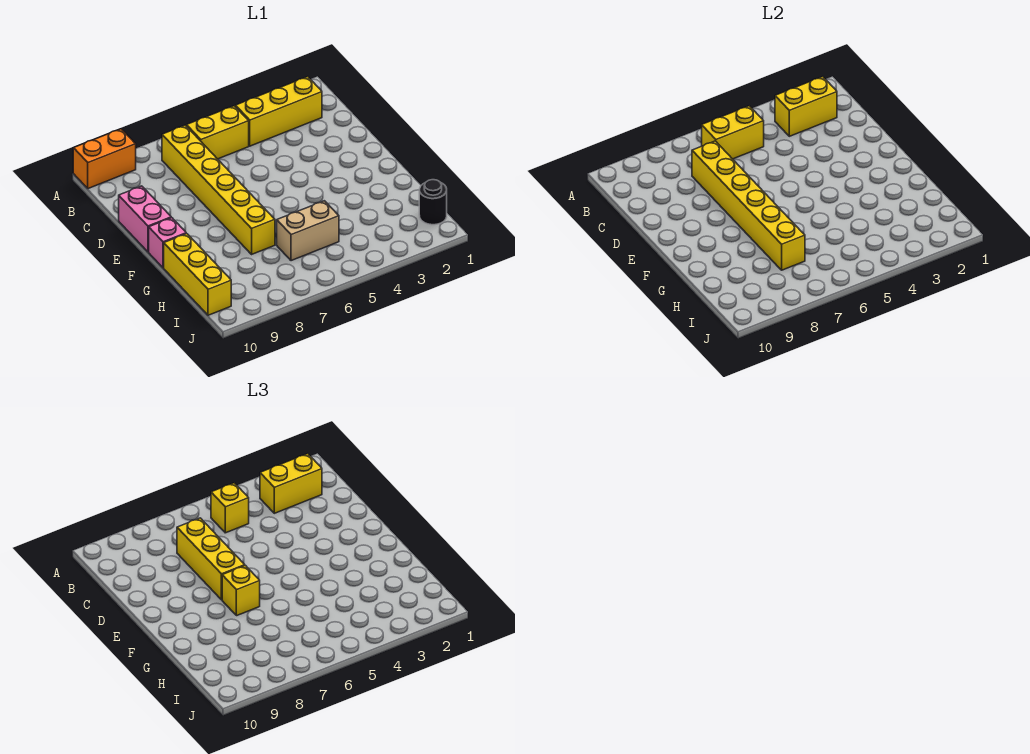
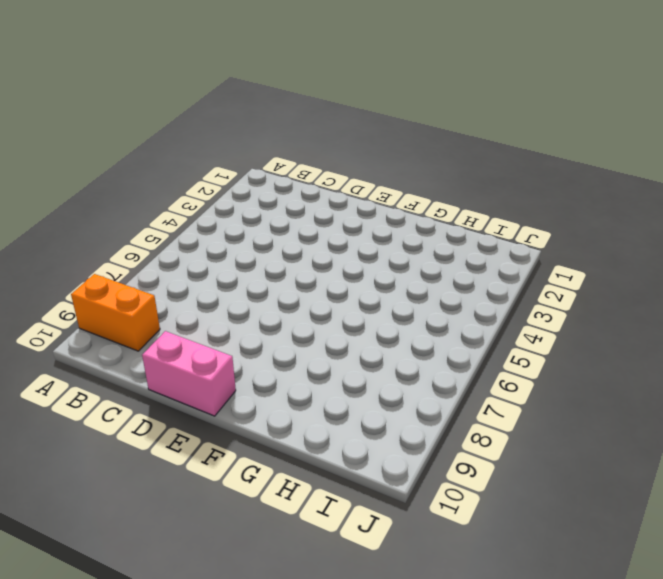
orange 1x2 brick [71,274,160,351] -> orange 1x2 brick turned to [73,129,136,189]
none -> yellow 1x3 brick [236,77,322,146]
none -> yellow 1x2 brick [187,106,249,159]
none -> yellow 1x6 brick [162,125,275,254]

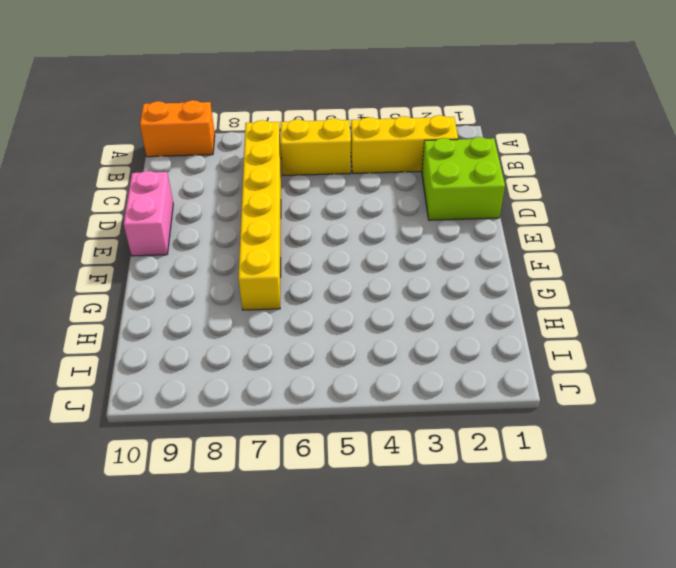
lime 2x2 brick [422,137,505,220] -> none
none -> pink 1x1 brick [149,218,186,268]
none -> yellow 1x3 brick [164,234,231,315]
none -> tan 1x2 brick [277,201,339,261]

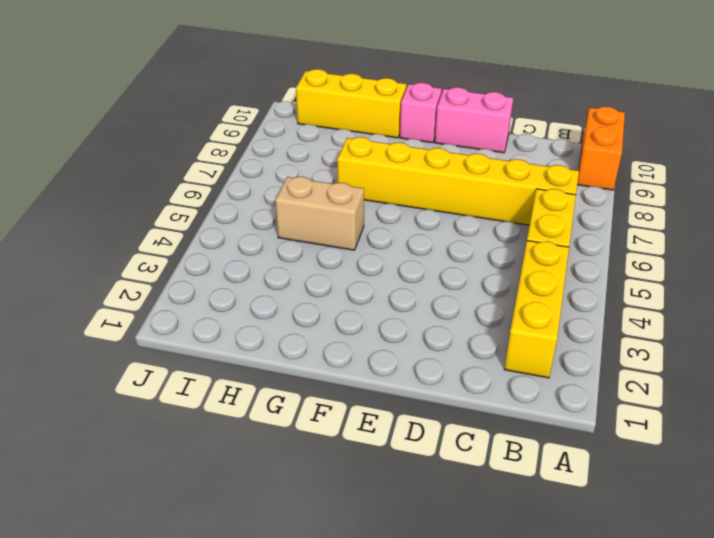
tan 1x2 brick [275,177,364,250] -> tan 1x2 brick turned to [277,201,339,261]
none -> black 1x1 round brick [419,180,447,225]
none -> yellow 1x2 brick [775,77,837,136]
none -> yellow 1x2 brick [702,106,764,159]

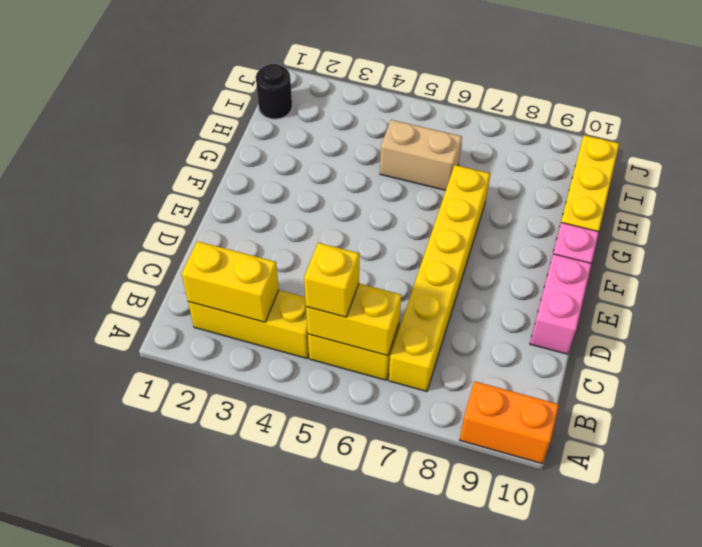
none -> yellow 1x6 brick [692,141,805,270]
none -> yellow 1x2 brick [260,454,322,513]
none -> yellow 1x3 brick [177,518,245,600]

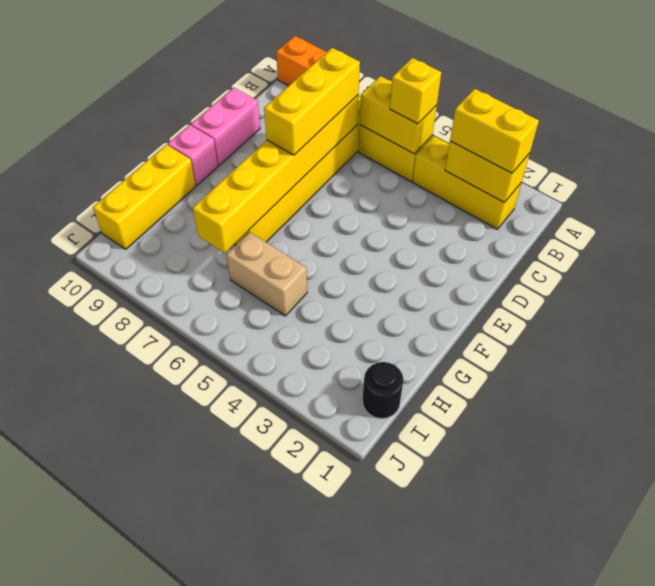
none -> yellow 1x1 brick [222,566,260,616]

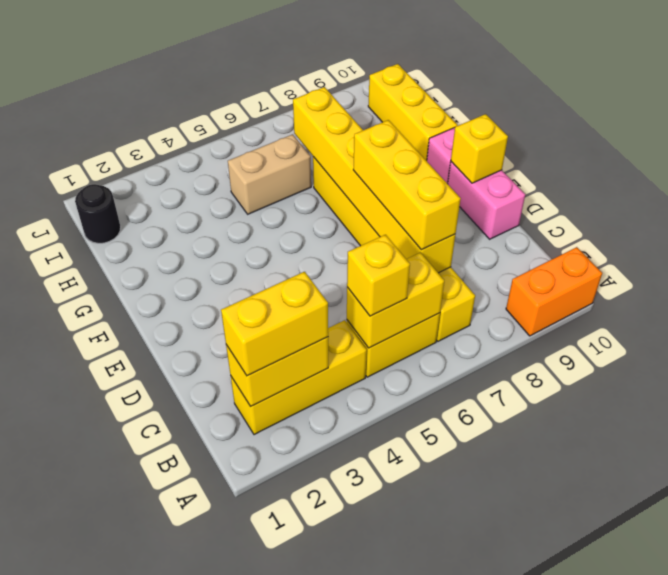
yellow 1x1 brick [451,114,508,183] -> yellow 1x1 brick moved to [222,566,260,616]

